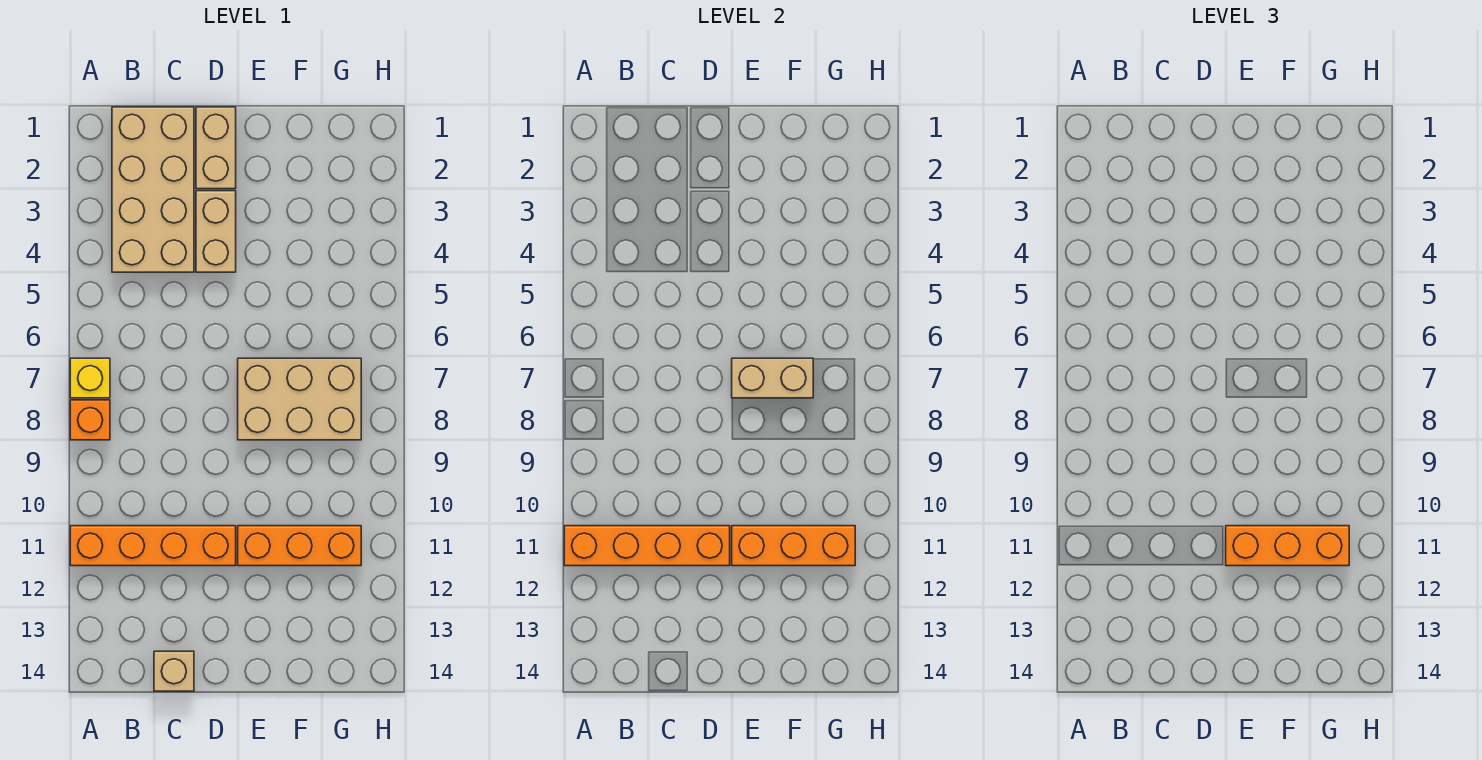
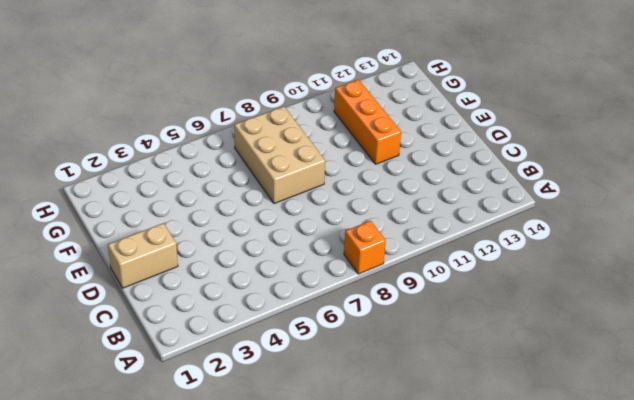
none -> yellow 1x1 brick [70,358,110,398]
none -> orange 1x4 brick [70,526,236,566]
none -> tan 2x4 brick [112,107,194,272]

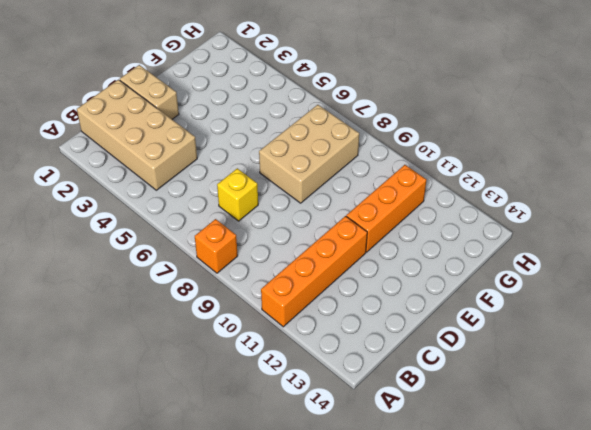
yellow 1x1 brick [217,168,258,221] -> yellow 1x1 brick moved to [70,358,110,398]
none -> tan 1x1 brick [154,651,194,691]
none -> tan 1x2 brick [196,191,236,272]
none -> orange 1x4 brick [564,526,730,566]

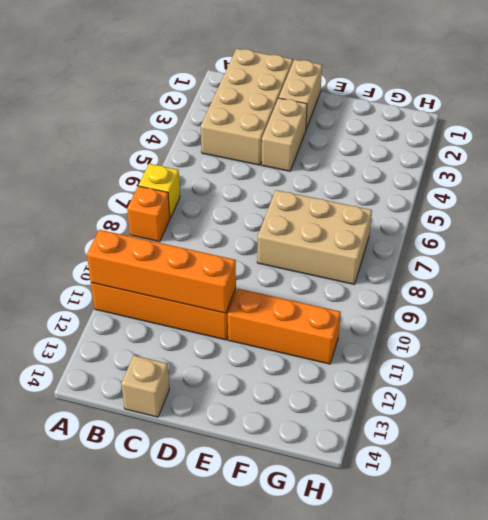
none -> tan 1x2 brick [732,358,813,398]
none -> orange 1x3 brick [732,526,855,566]
none -> orange 1x3 brick [1226,526,1349,566]

